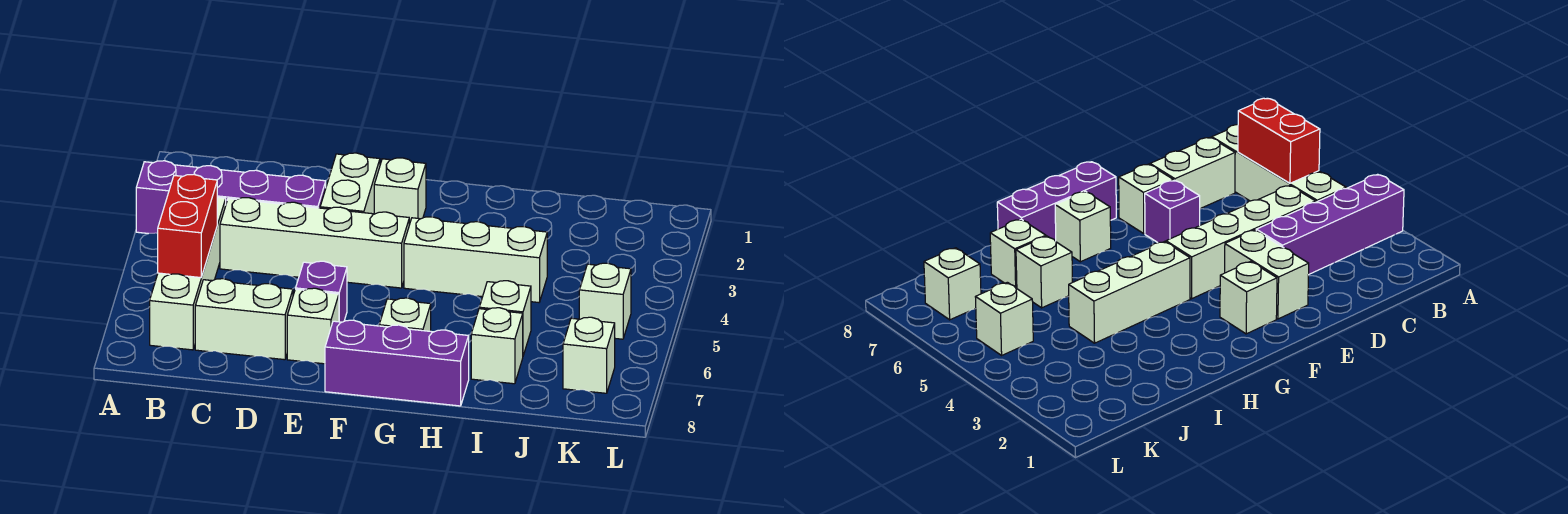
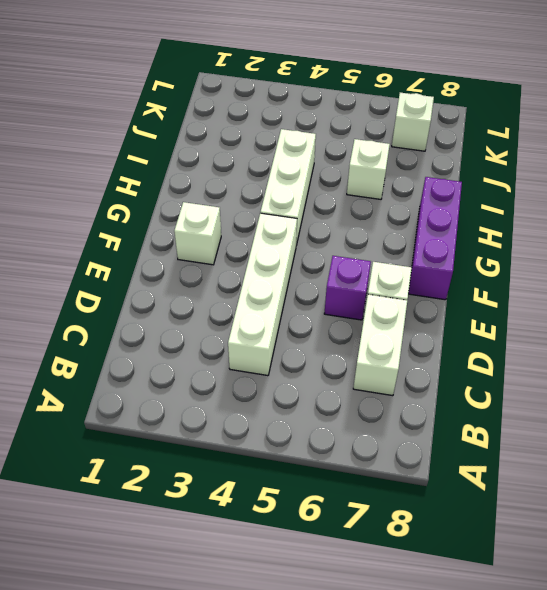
none -> purple 1x4 brick [136,161,326,234]
none -> white 1x4 brick [150,197,226,350]
none -> white 1x2 brick [320,153,380,214]

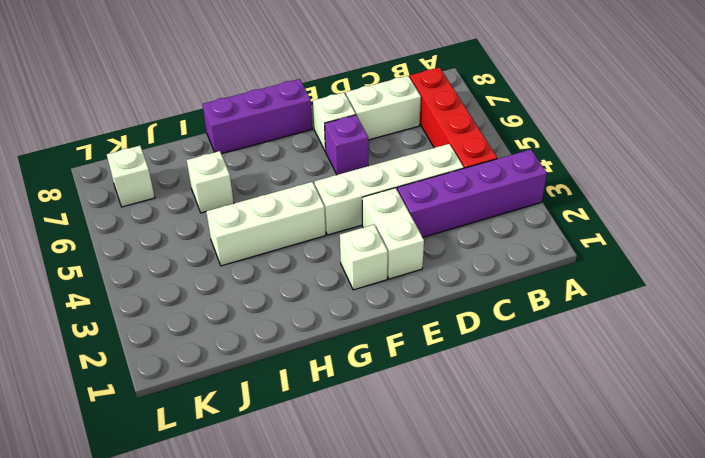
red 1x4 brick [410,67,497,168] -> white 1x4 brick [150,197,226,350]
none -> white 1x1 brick [379,298,431,331]
none -> white 1x1 brick [471,308,523,384]
none -> white 1x1 brick [579,263,631,339]

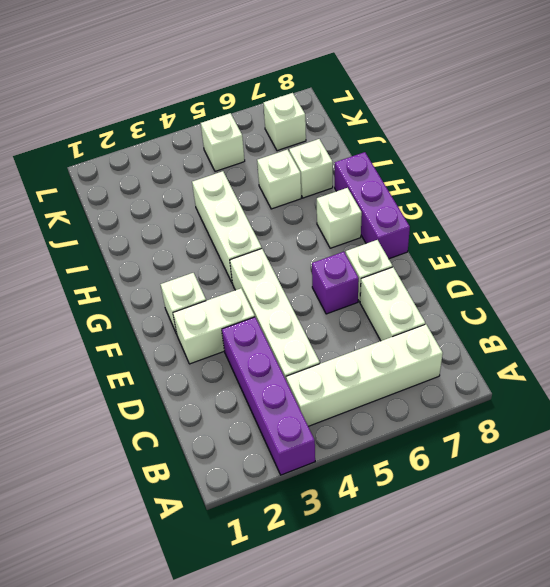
none -> red 1x2 brick [158,174,217,278]

